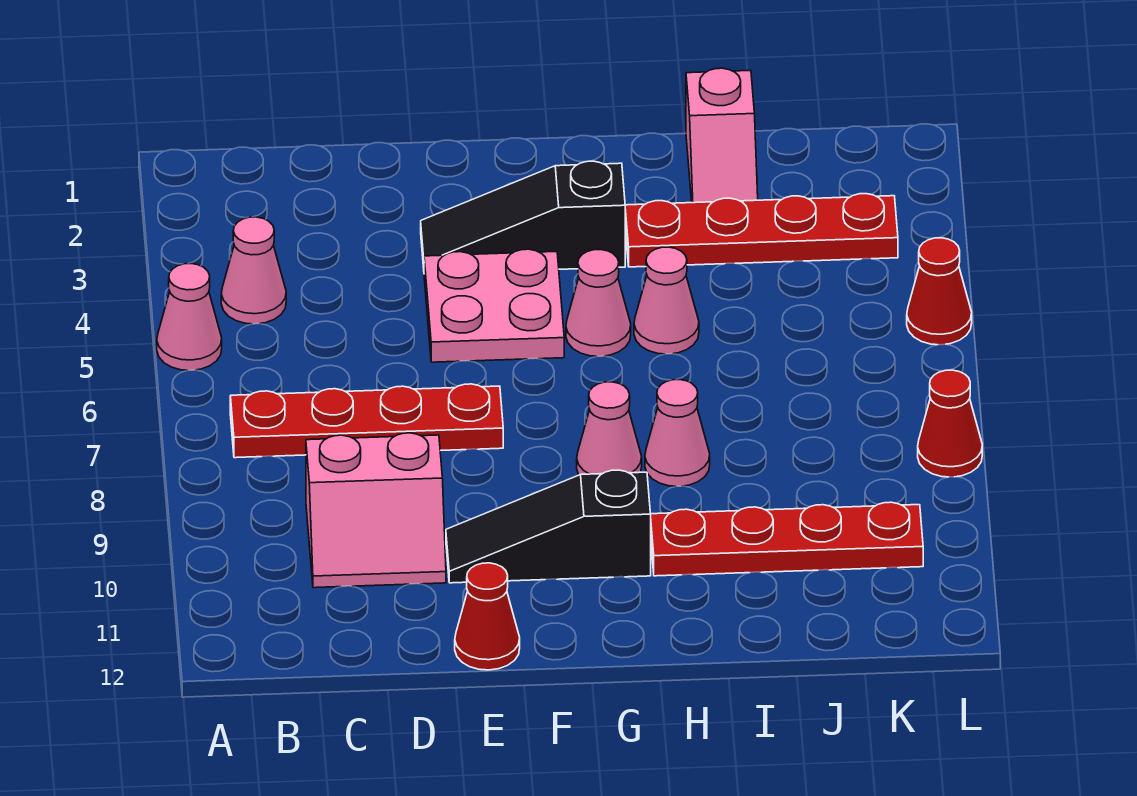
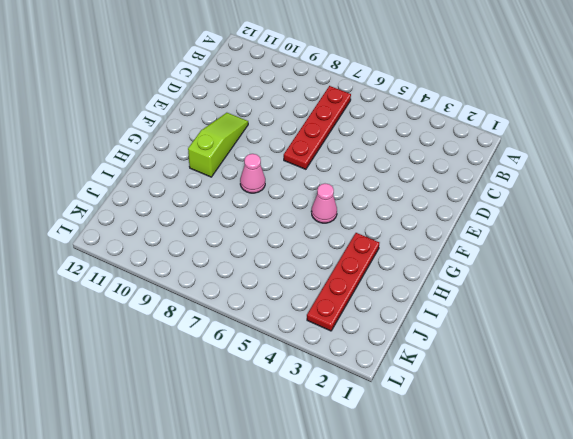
lime 1x3 slope [188,113,248,177] -> black 1x3 slope [446,470,651,583]
none -> pink 1x1 cone [157,264,222,370]
none -> pink 1x1 cone [221,217,286,324]
none -> pink 2x2 slope [306,433,446,588]

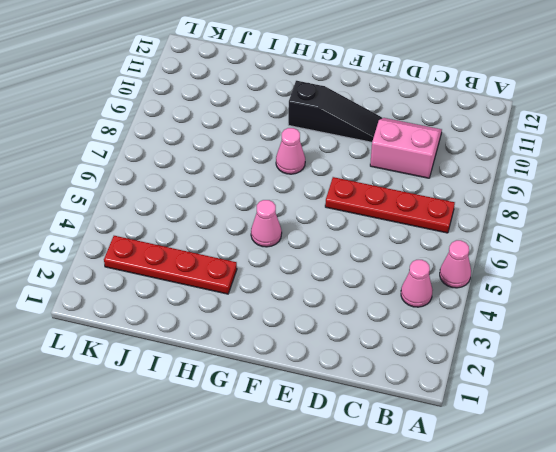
none -> black 1x3 slope [421,161,625,269]
none -> pink 2x2 plate [424,249,564,362]
none -> red 1x1 cone [455,563,520,670]

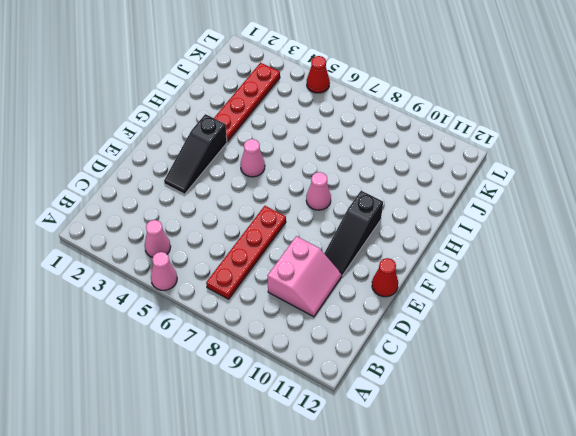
none -> pink 2x2 plate [424,249,564,362]
none -> pink 1x1 cone [634,247,699,354]
none -> pink 1x1 cone [645,380,710,486]

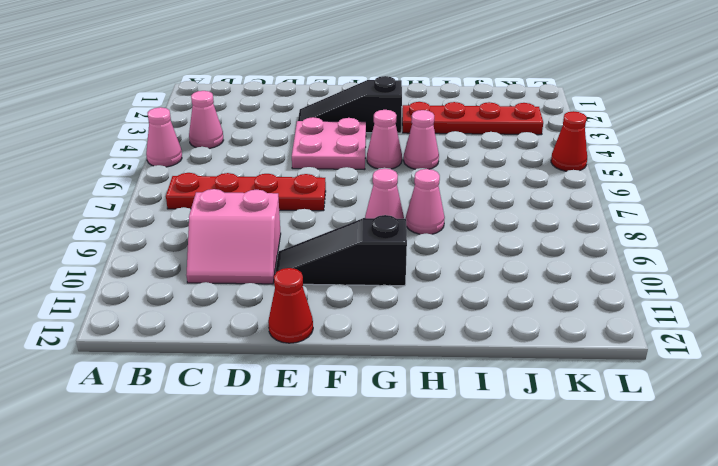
none -> red 1x4 plate [651,502,923,576]
none -> pink 1x2 slope [686,68,758,203]
none -> red 1x1 cone [918,370,982,477]

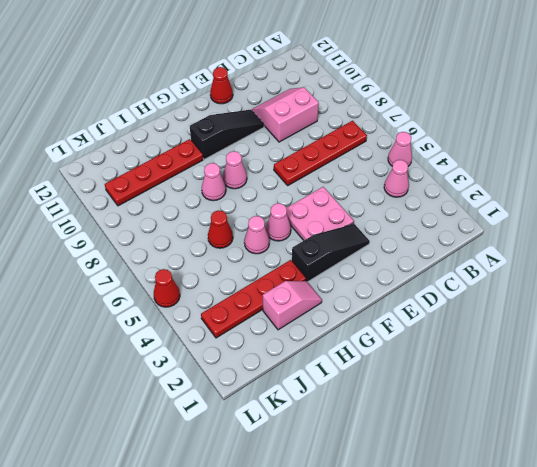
pink 1x2 slope [263,281,322,330] -> pink 1x2 slope turned to [686,68,758,203]
red 1x1 cone [208,210,233,248] -> red 1x1 cone moved to [918,370,982,477]

